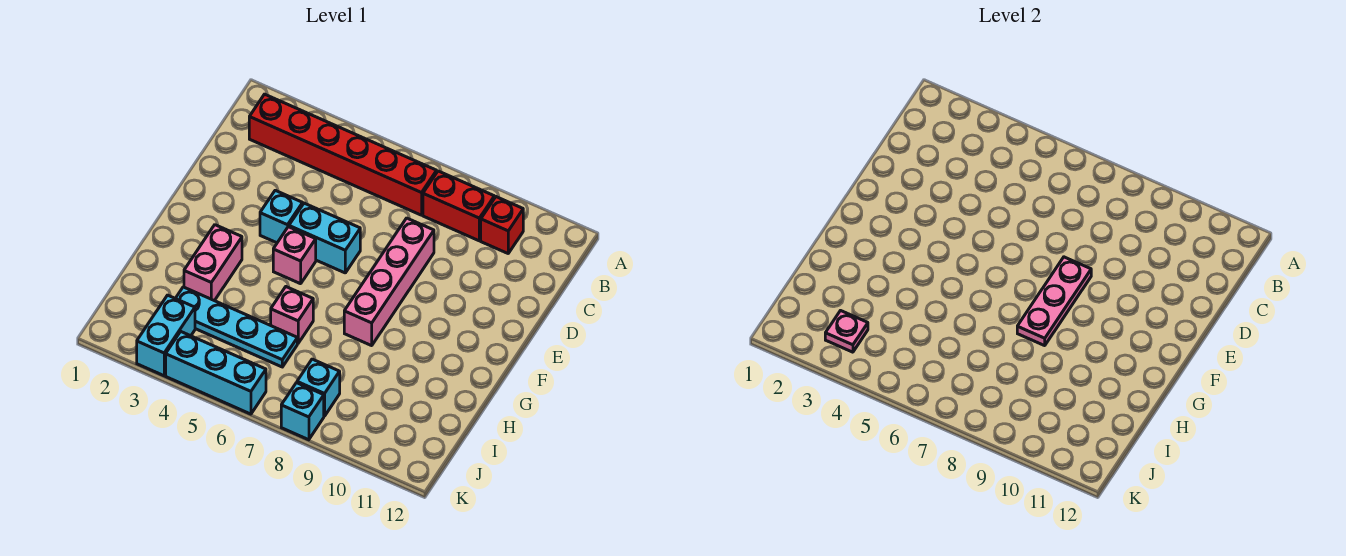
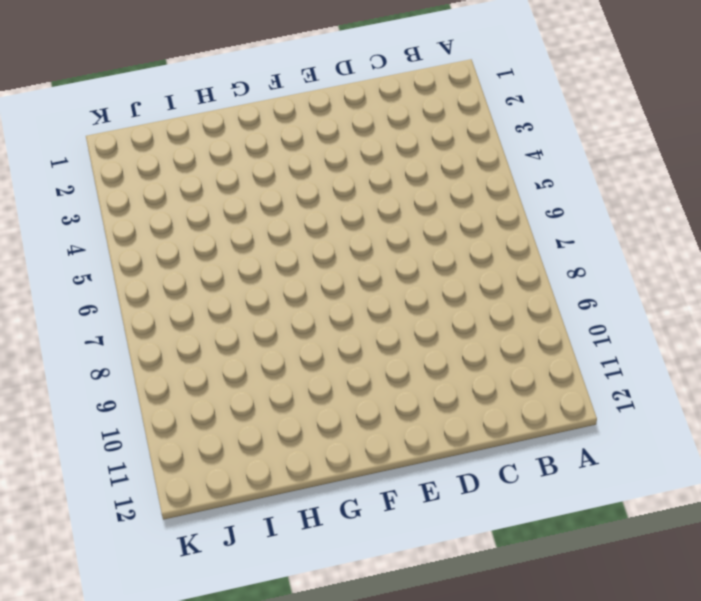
none -> red 1x6 brick [249,94,437,215]
none -> red 1x2 brick [423,171,494,241]
none -> red 1x1 brick [481,197,523,253]

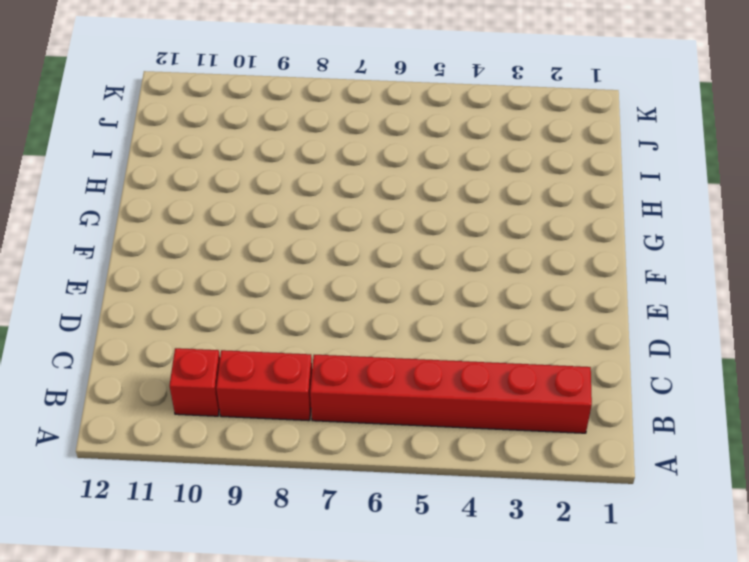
none -> pink 1x4 brick [344,218,434,346]
none -> cyan 1x1 brick [260,190,303,243]
none -> cyan 1x2 brick [289,203,360,273]

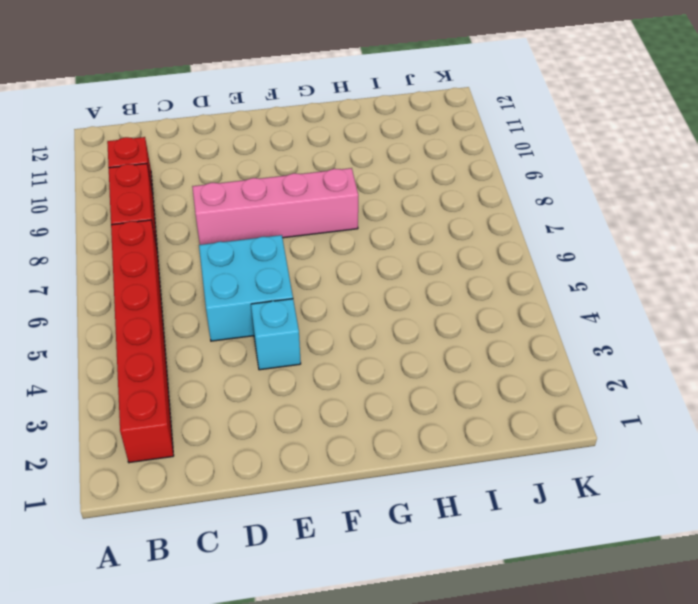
cyan 2x2 brick [199,235,293,341] -> cyan 1x2 brick [289,203,360,273]
none -> pink 1x1 brick [273,227,316,284]
none -> pink 1x2 brick [184,225,242,301]
none -> pink 1x1 brick [271,287,313,343]

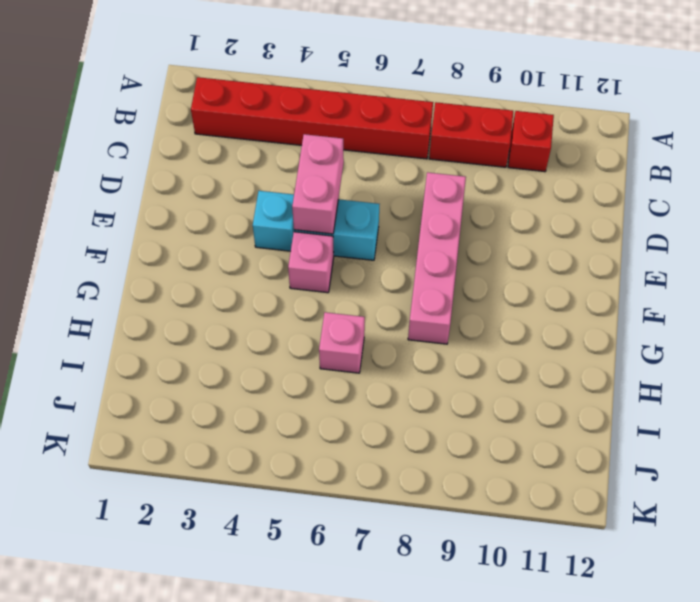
pink 1x2 brick [292,134,344,234] -> pink 1x2 brick moved to [184,225,242,301]
none -> cyan 1x4 plate [176,287,297,367]
none -> cyan 1x2 brick [137,295,195,376]
none -> cyan 1x1 brick [297,359,340,416]

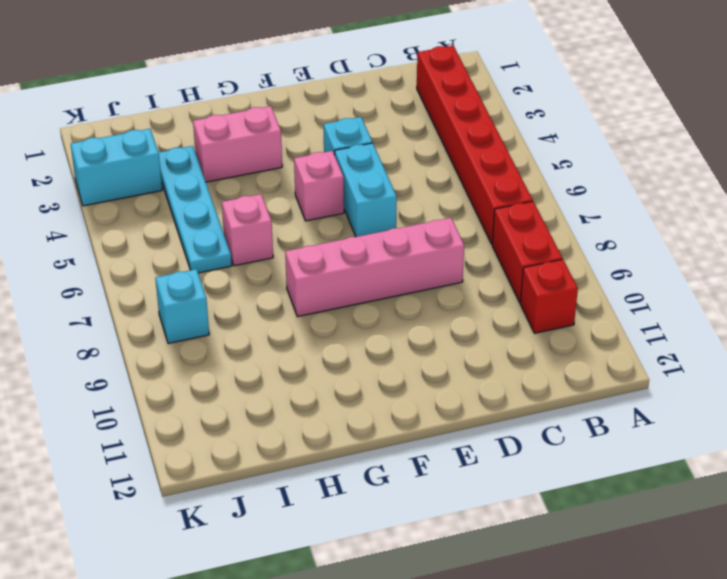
none -> cyan 1x3 brick [166,332,266,414]
none -> cyan 1x1 brick [281,383,324,440]
none -> pink 1x3 plate [1017,257,1091,346]

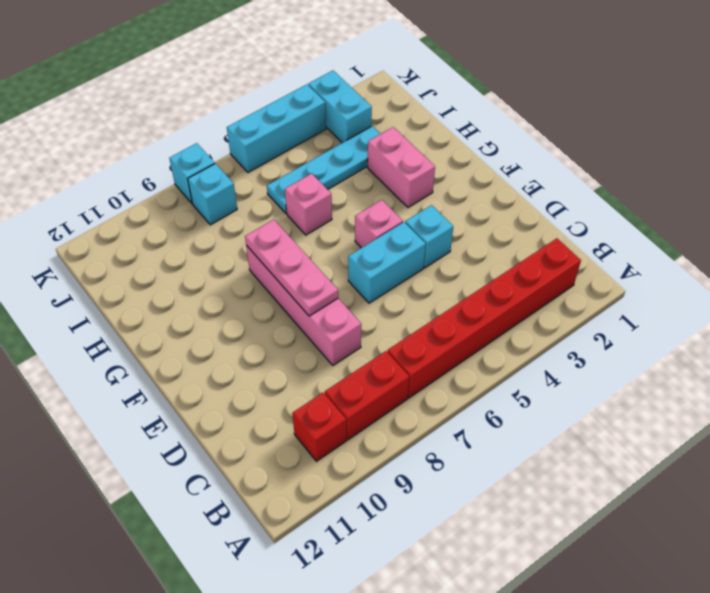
none -> pink 1x1 plate [825,311,868,352]

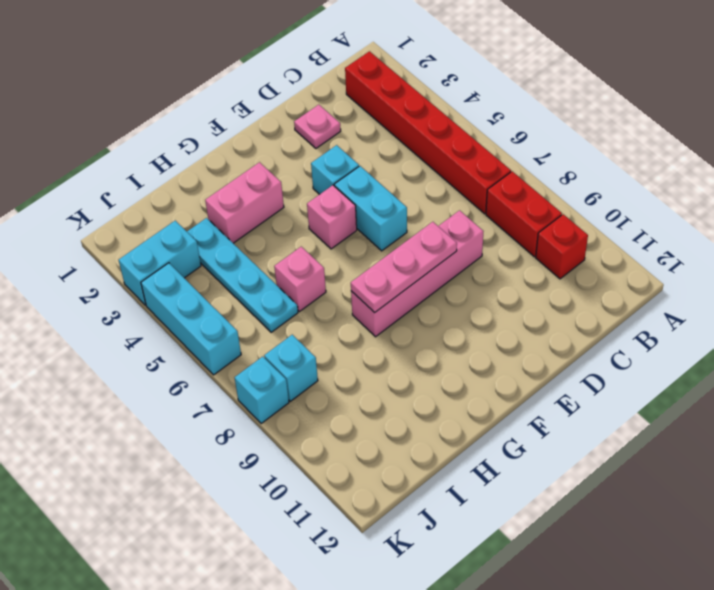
pink 1x1 plate [294,105,341,148] -> pink 1x1 plate moved to [825,311,868,352]

